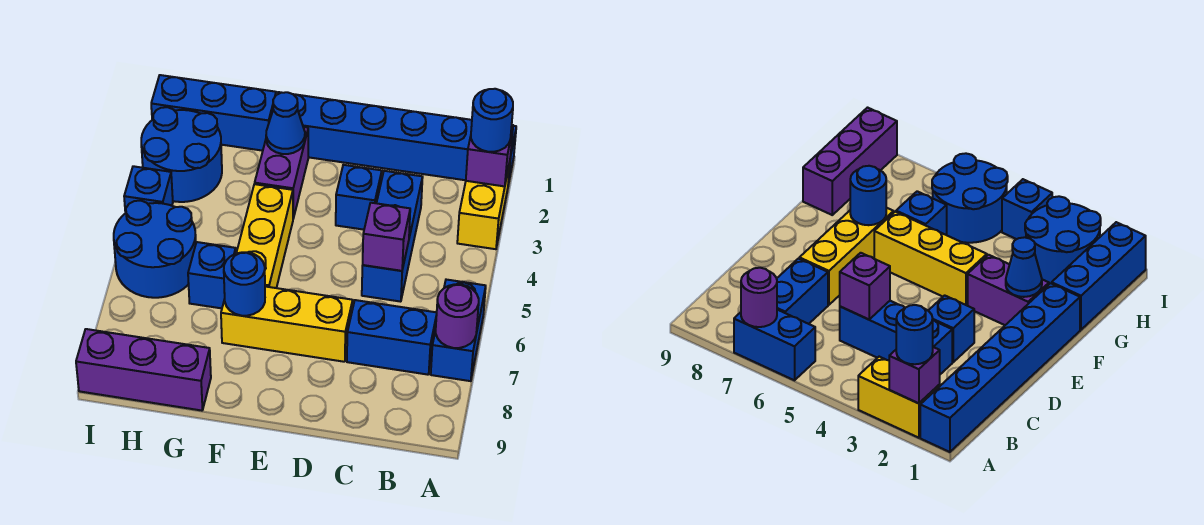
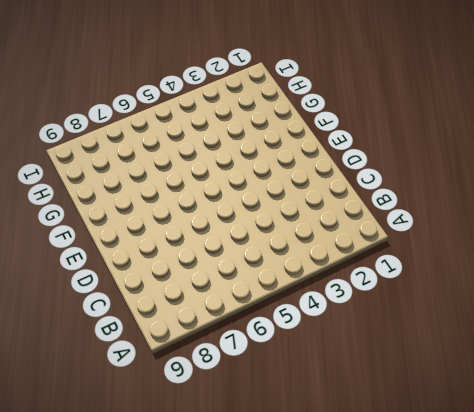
none -> blue 1x6 brick [278,92,516,185]
none -> yellow 1x2 brick [457,162,510,249]
none -> blue 1x2 brick [431,280,486,381]

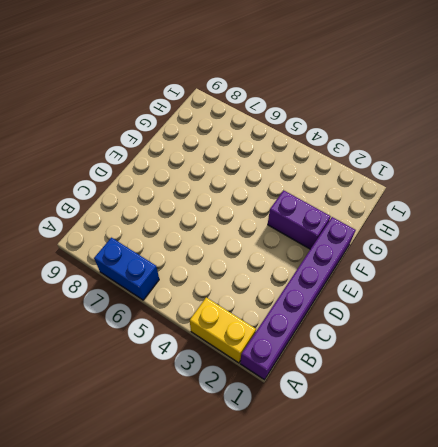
purple 1x6 brick [240,217,356,380] -> blue 1x6 brick [278,92,516,185]
none -> blue 1x2 brick [347,300,437,375]
none -> blue 1x3 brick [362,171,423,302]
none -> blue 1x1 brick [336,165,382,230]

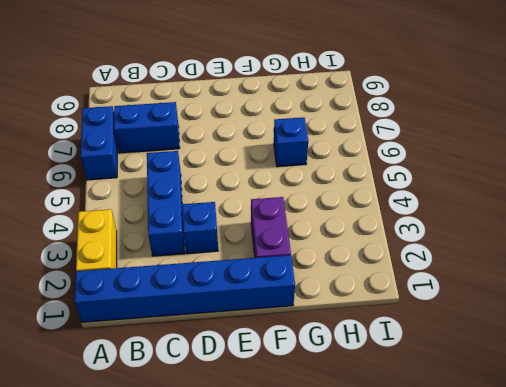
none -> yellow 1x3 brick [221,286,353,362]
none -> yellow 1x3 brick [236,184,293,288]
none -> blue 1x3 brick [151,75,276,151]

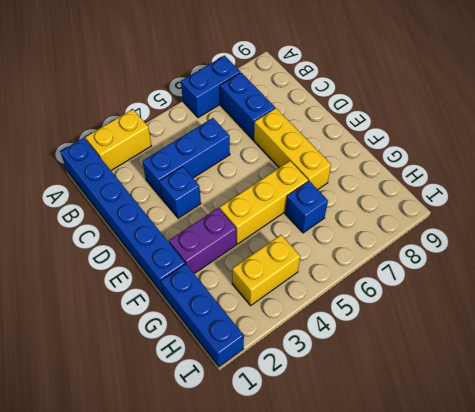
yellow 1x2 brick [232,235,300,305] -> blue 2x2 round brick [141,107,222,202]
none -> purple 1x3 brick [76,329,211,411]
none -> blue 2x2 round brick [114,201,196,298]
none -> blue 1x1 brick [124,166,173,213]

